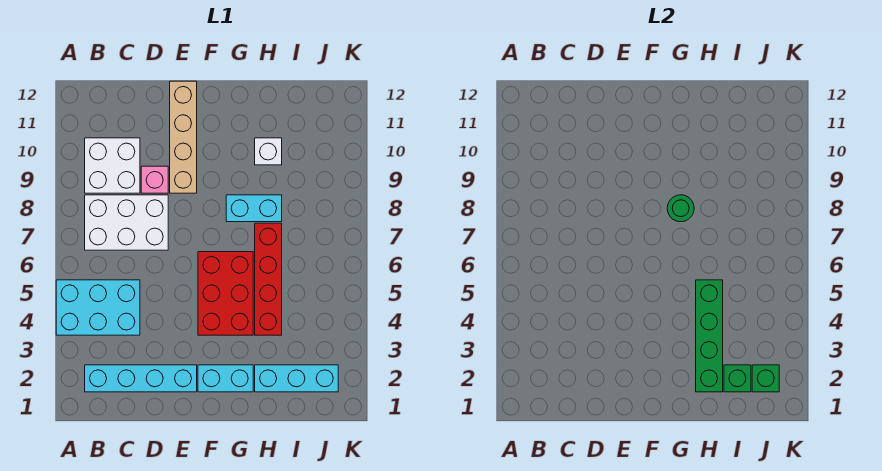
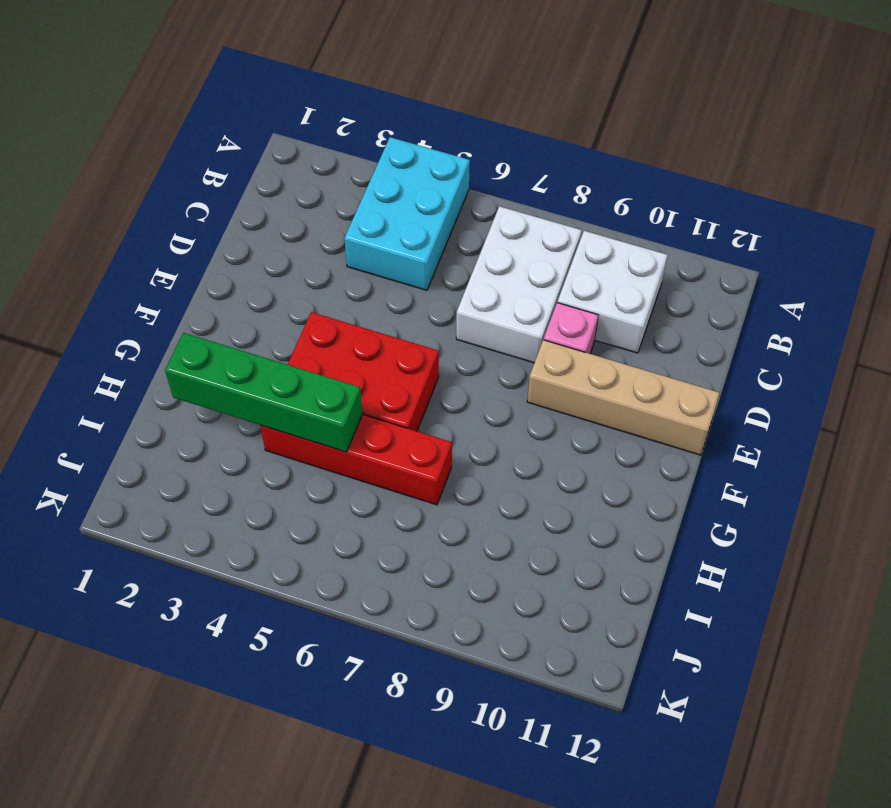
none -> cyan 1x4 brick [85,365,197,392]
none -> cyan 1x2 brick [198,365,253,392]
none -> cyan 1x2 brick [226,195,282,222]

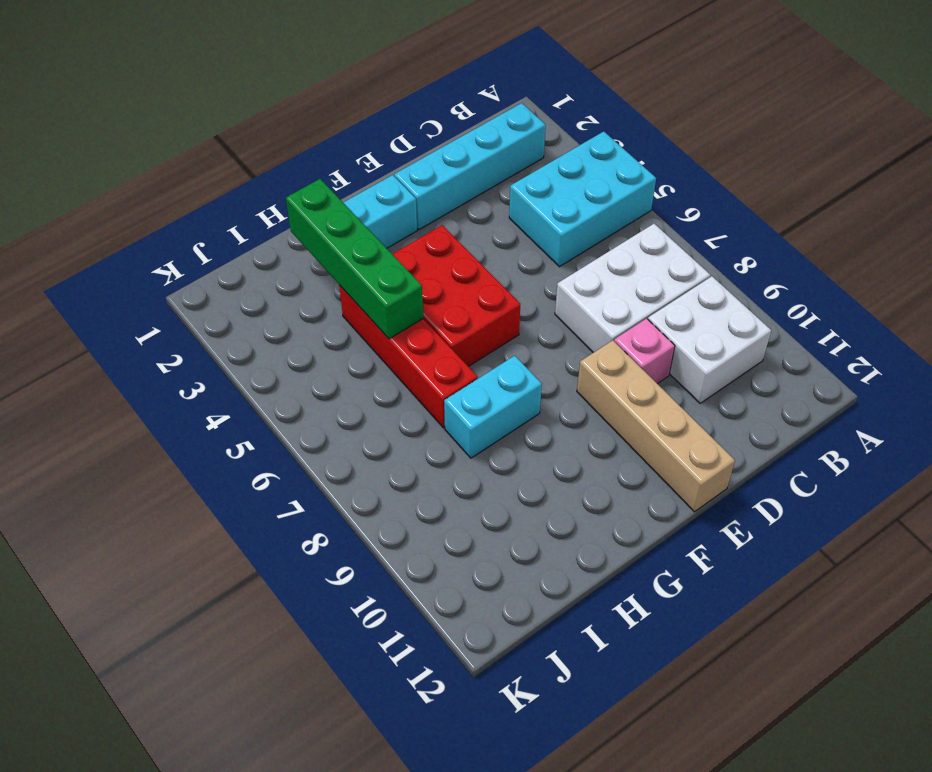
none -> cyan 1x3 brick [255,365,338,392]
none -> white 1x1 brick [255,138,282,165]
none -> green 1x1 round brick [667,195,694,222]

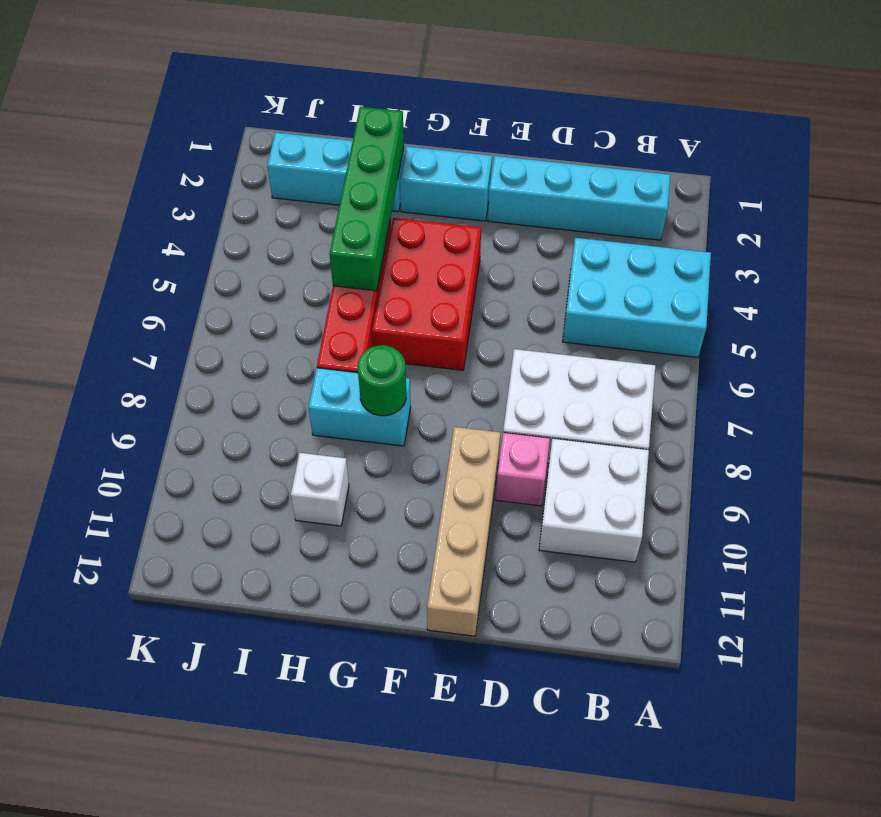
none -> green 1x1 brick [724,365,751,392]
none -> green 1x1 brick [752,365,779,392]

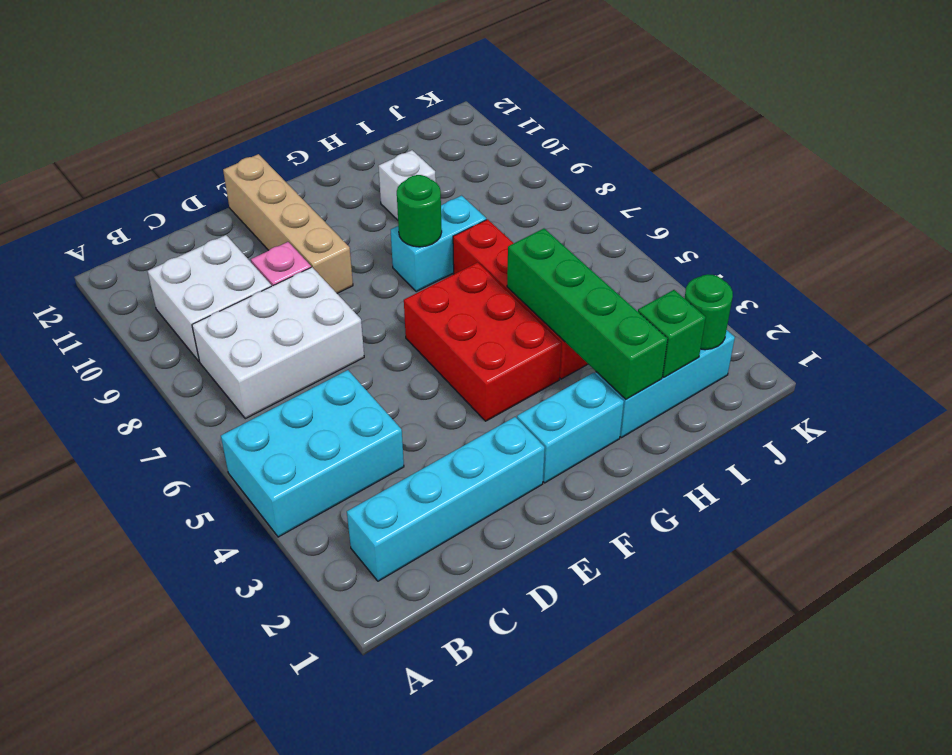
green 1x1 round brick [684,274,733,350] -> green 1x1 brick [752,365,779,392]

